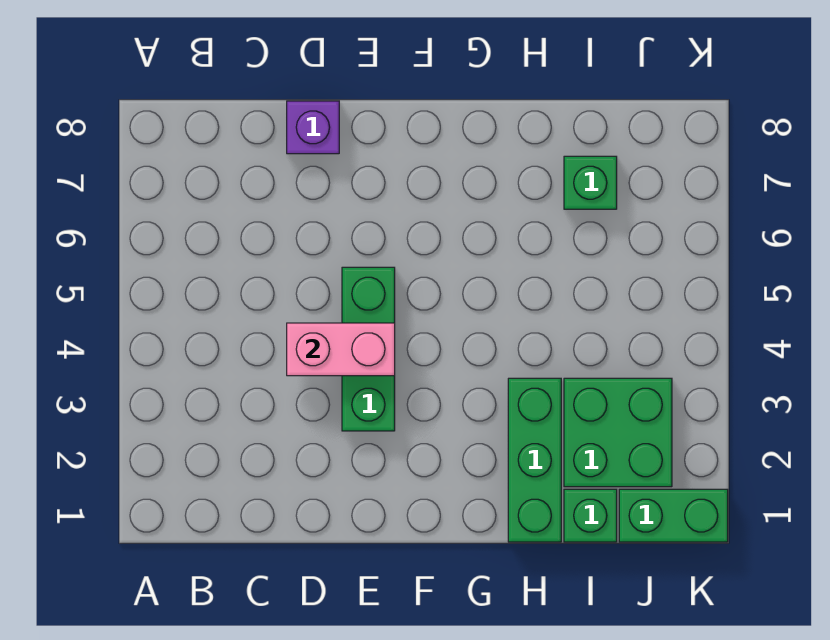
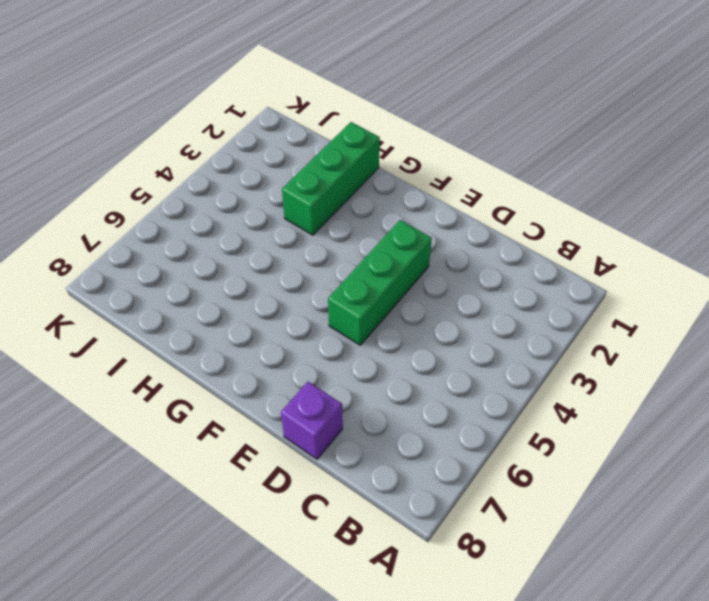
none -> green 1x1 brick [564,489,617,542]
none -> green 2x2 brick [564,378,672,487]

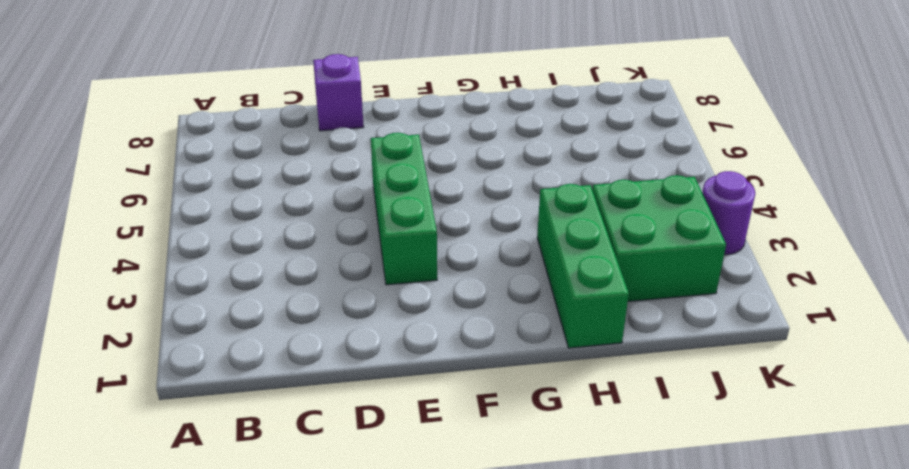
purple 1x1 round brick [702,171,755,255] -> none
none -> green 1x1 brick [564,489,617,542]
none -> green 1x1 brick [564,156,617,209]

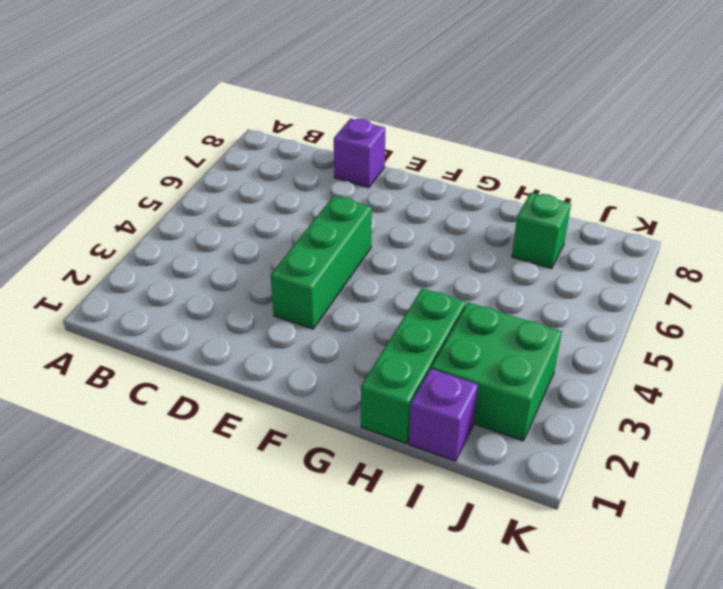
purple 1x1 brick [409,369,478,461] -> green 1x1 brick [564,489,617,542]
none -> green 1x2 brick [619,489,728,542]
none -> pink 1x2 brick [287,323,395,376]

